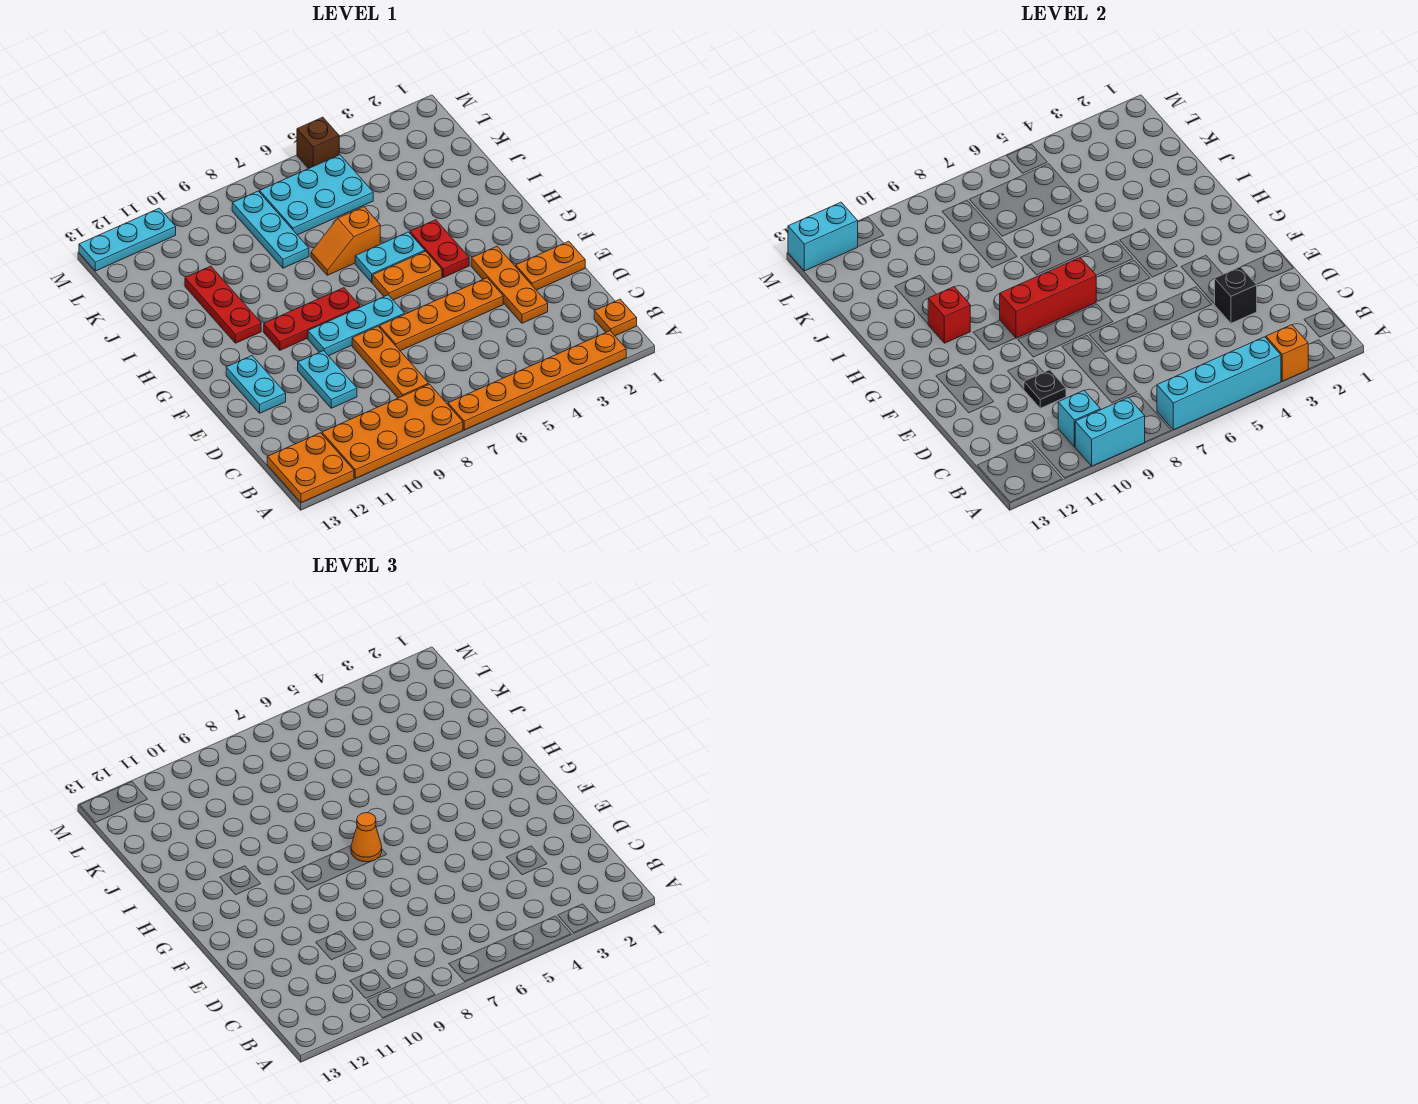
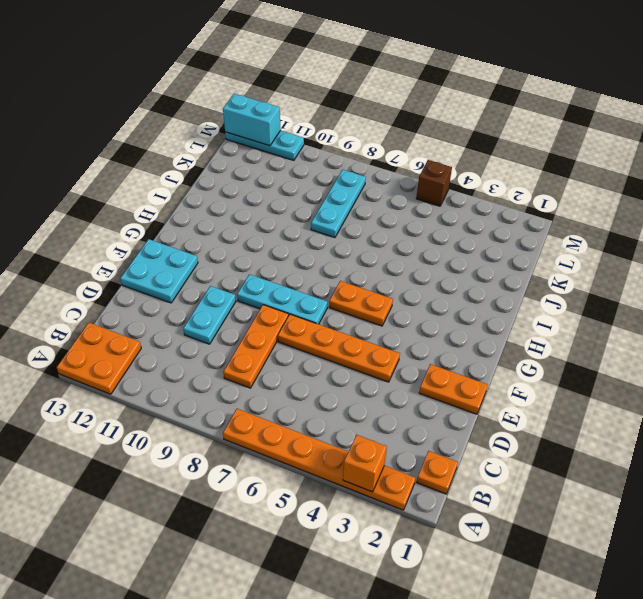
cyan 2x2 plate [120,239,198,303] -> cyan 1x2 plate [226,356,286,413]
none -> orange 2x4 plate [322,384,463,478]
none -> orange 1x3 plate [471,246,548,323]
none -> red 1x2 plate [410,220,469,277]
none -> red 1x3 plate [264,288,360,350]

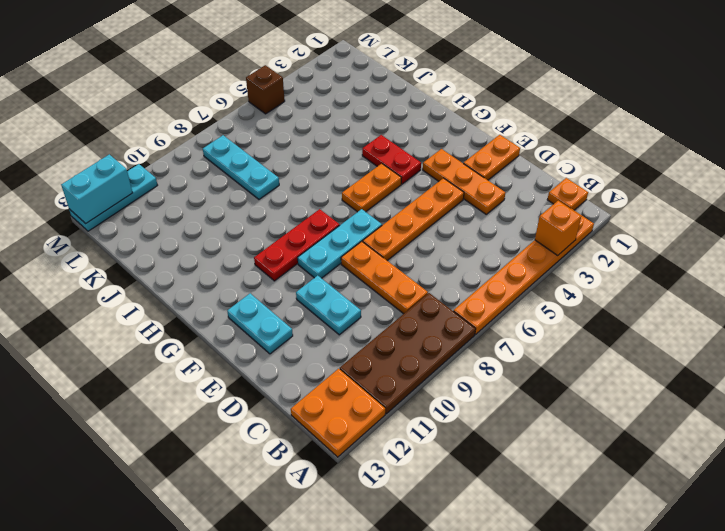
brown 2x4 plate [340,293,476,414] -> orange 2x4 plate [322,384,463,478]
none -> cyan 1x2 plate [355,232,425,282]
none -> red 1x3 plate [185,266,261,343]
none -> orange 1x2 slope [311,207,380,275]
none -> cyan 2x3 plate [260,155,373,235]

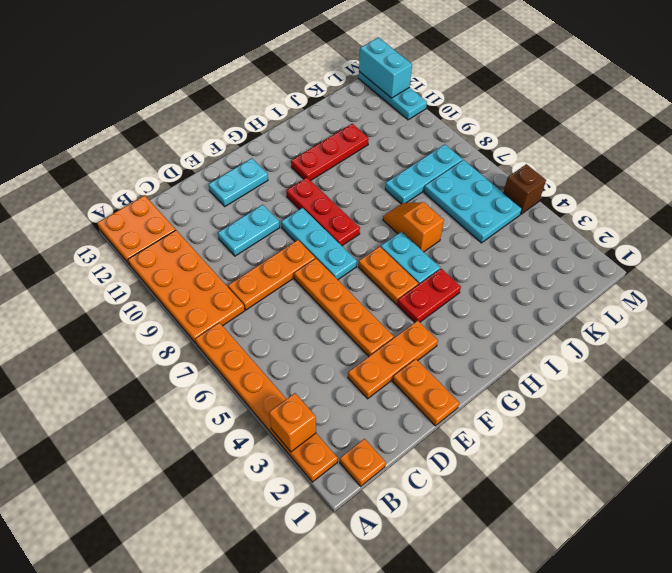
none -> cyan 1x4 brick [1157,337,1281,430]
none -> cyan 1x2 brick [1075,397,1145,466]
none -> cyan 1x1 brick [1058,391,1100,447]
none -> black 1x1 brick [1215,267,1257,323]

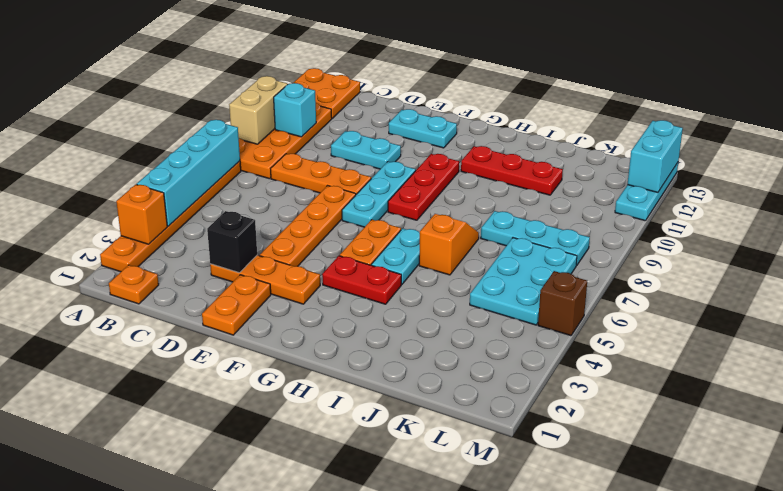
tan 1x2 brick [229,76,288,144] -> cyan 1x2 brick [1075,397,1145,466]
none -> black 1x1 plate [1024,370,1066,408]
none -> red 1x3 brick [1000,258,1096,338]
none -> red 1x1 brick [928,287,970,343]
none -> orange 1x1 cone [351,813,382,862]

